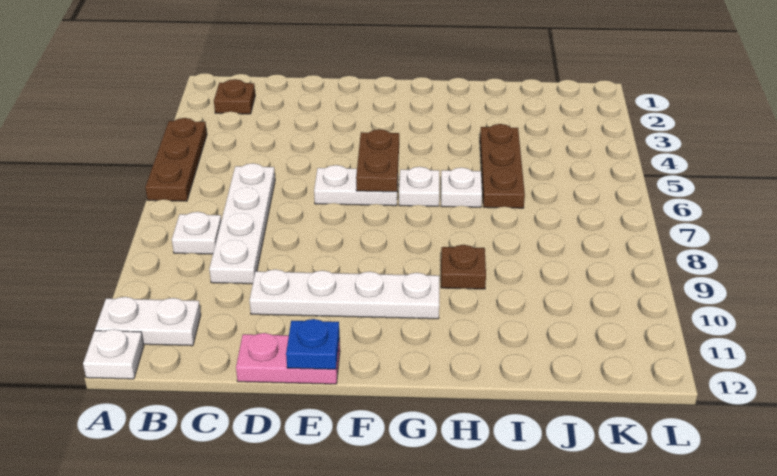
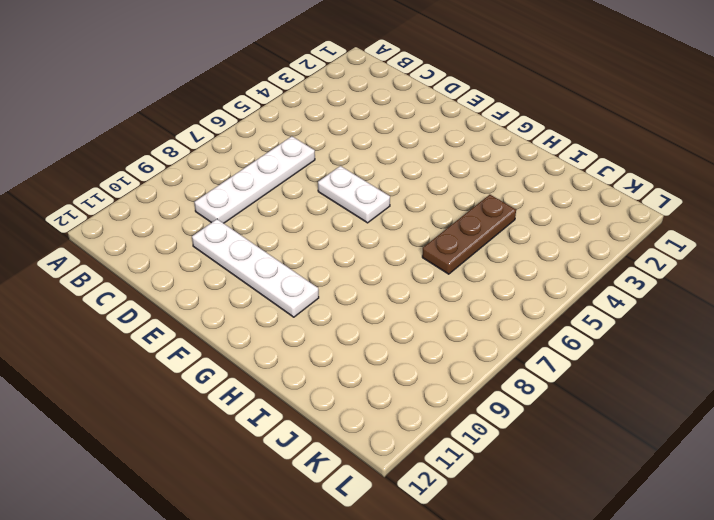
none -> brown 1x3 plate [145,118,207,201]
none -> white 1x2 plate [95,297,201,346]
none -> white 1x1 plate [83,329,144,379]

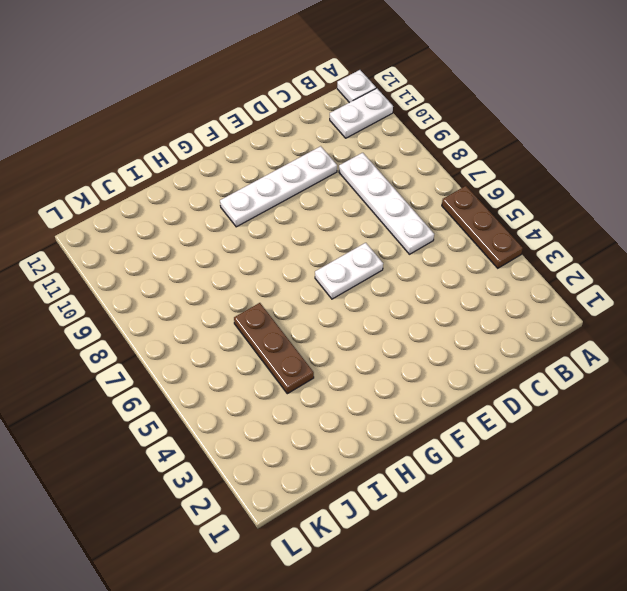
none -> brown 1x1 plate [214,79,255,114]
none -> white 1x1 plate [172,212,221,254]
none -> pink 1x2 plate [236,333,340,384]

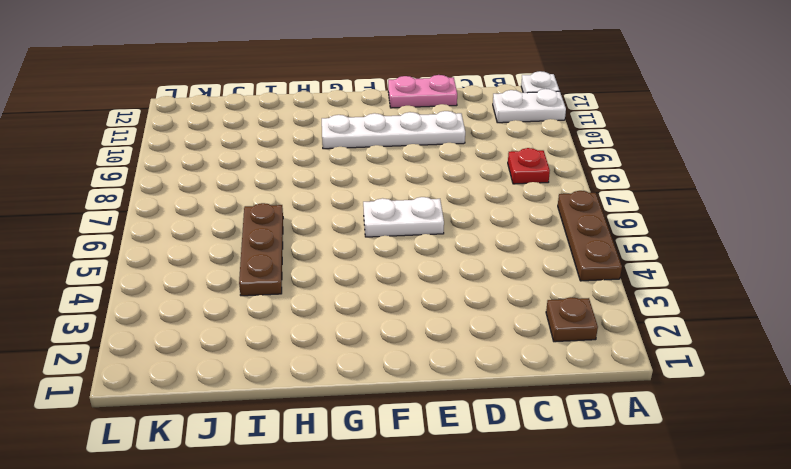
red 1x1 plate [508,148,550,184] -> white 1x1 plate [172,212,221,254]
none -> white 1x4 plate [209,163,275,284]
none -> white 1x1 plate [399,167,439,206]
none -> white 1x1 plate [441,168,482,207]

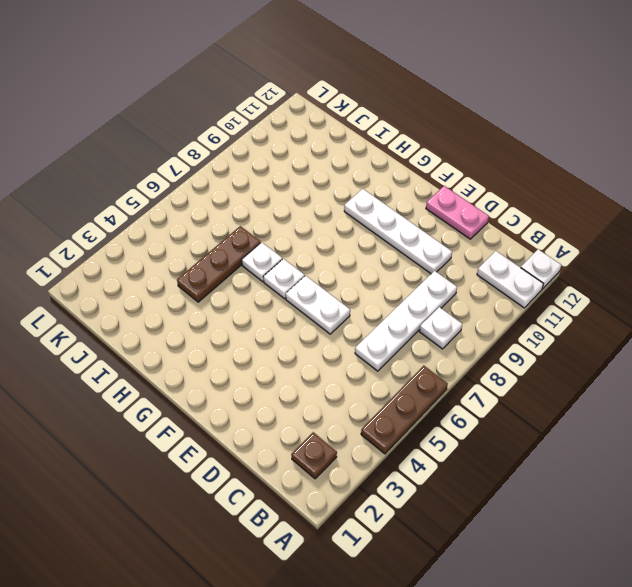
none -> brown 1x1 plate [441,245,486,289]
none -> blue 1x1 plate [286,319,339,369]
none -> brown 1x2 plate [356,129,399,192]

